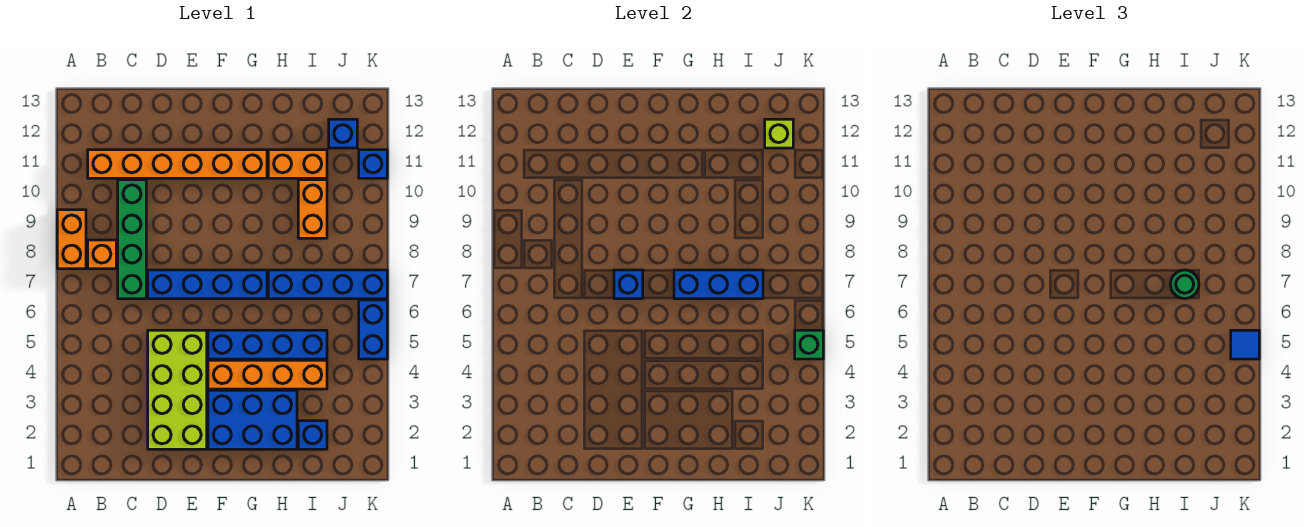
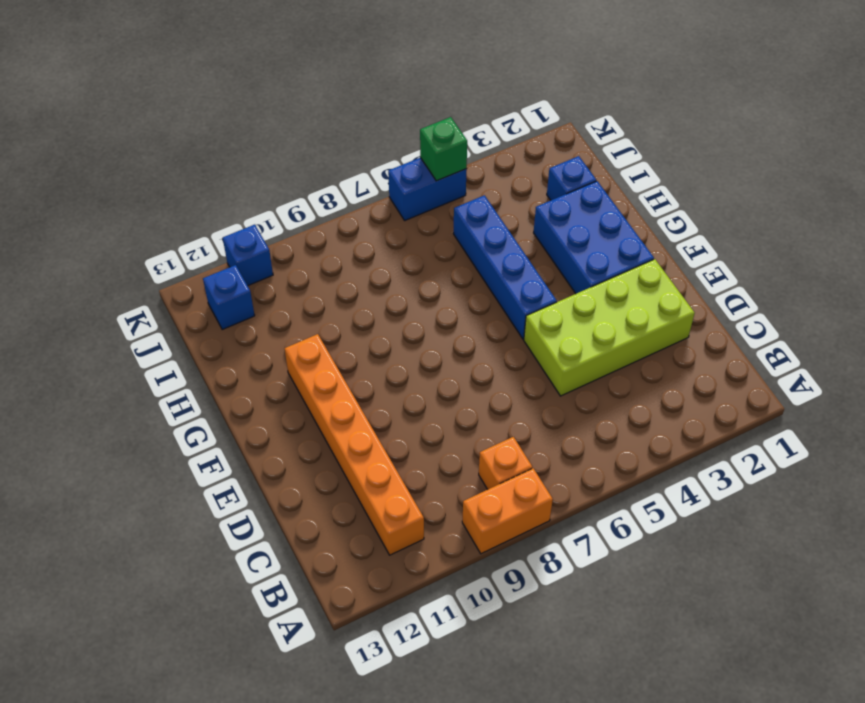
none -> green 1x4 brick [118,180,146,299]
none -> blue 1x4 brick [148,270,267,299]
none -> orange 1x4 brick [208,360,327,389]

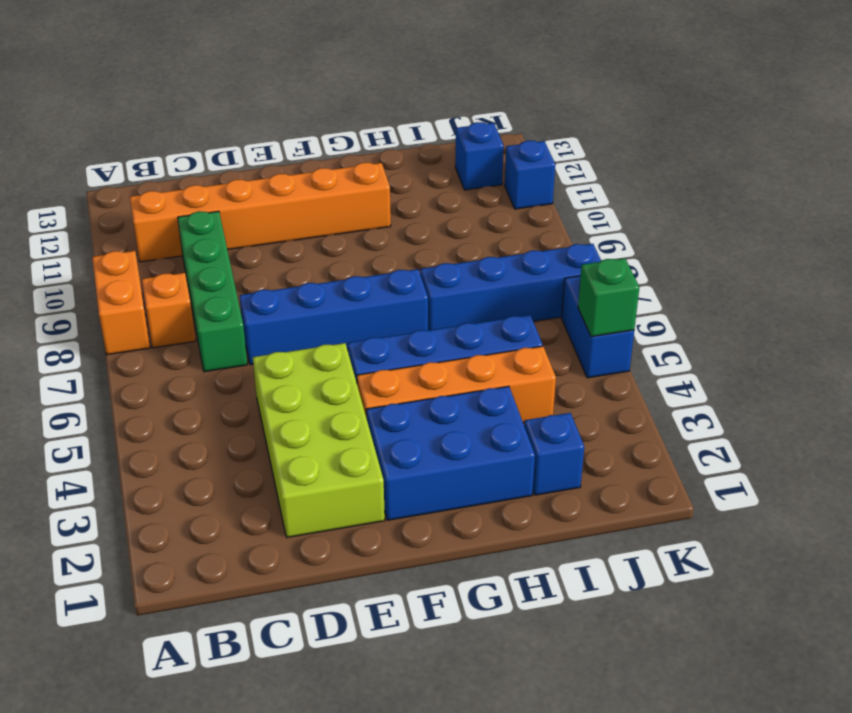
none -> orange 1x2 brick [268,150,327,178]
none -> orange 1x2 brick [298,180,327,238]
none -> blue 1x1 brick [614,270,643,299]

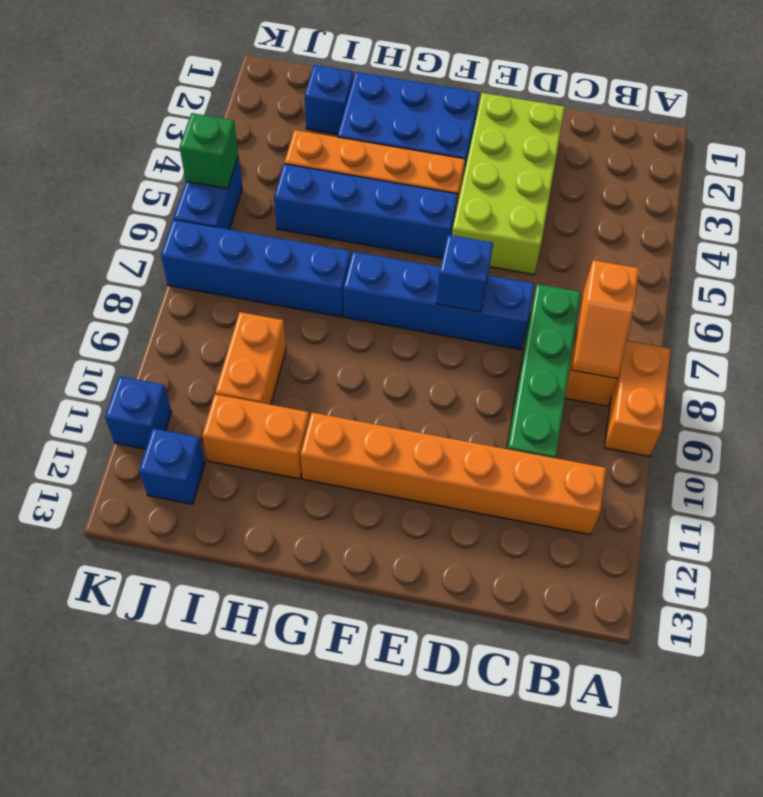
orange 1x2 slope [572,260,639,379] -> none
none -> blue 1x3 brick [674,270,763,299]
none -> lime 1x1 brick [765,119,793,148]
none -> green 1x1 round brick [1170,270,1199,299]

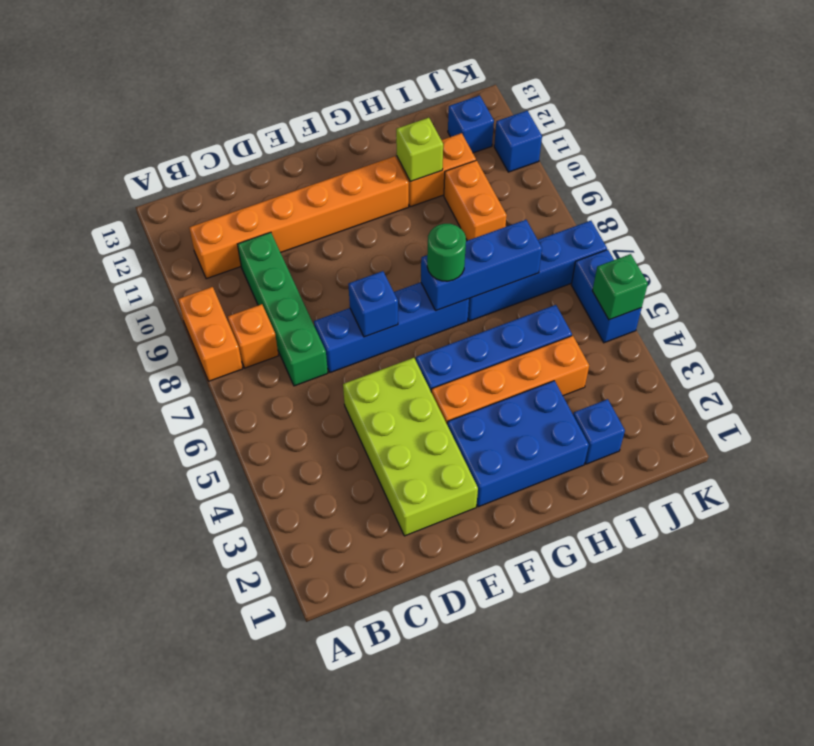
green 1x1 round brick [427,224,466,281] -> green 1x1 round brick moved to [1170,270,1199,299]
lime 1x1 brick [396,118,443,182] -> lime 1x1 brick moved to [765,119,793,148]
none -> blue 1x1 tile [1231,330,1259,359]

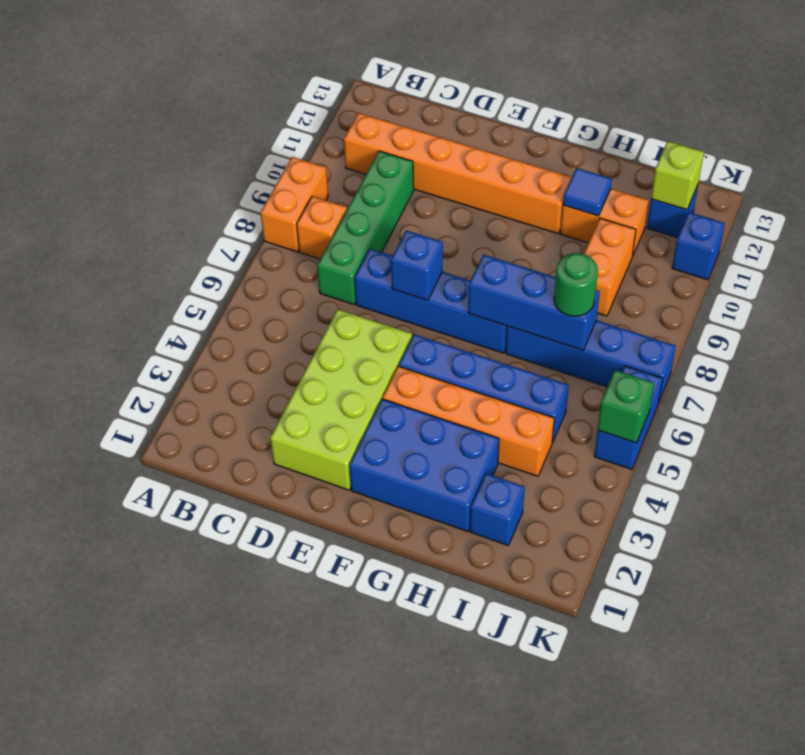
blue 1x1 tile [563,168,612,216] -> blue 1x1 tile moved to [1231,330,1259,359]

